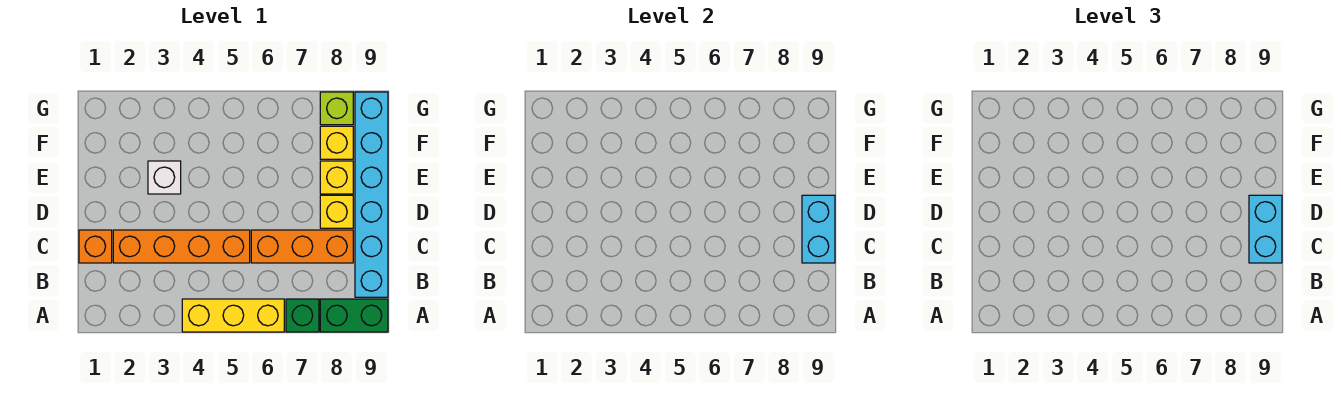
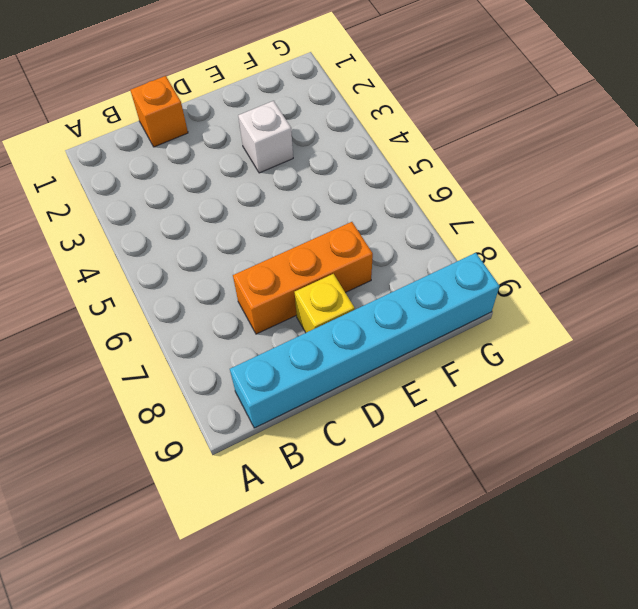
orange 1x3 brick [233,222,373,334] -> orange 1x3 brick turned to [251,230,353,263]
none -> yellow 1x3 brick [182,299,284,332]
none -> green 1x1 brick [286,299,319,332]
none -> green 1x2 brick [320,299,388,332]

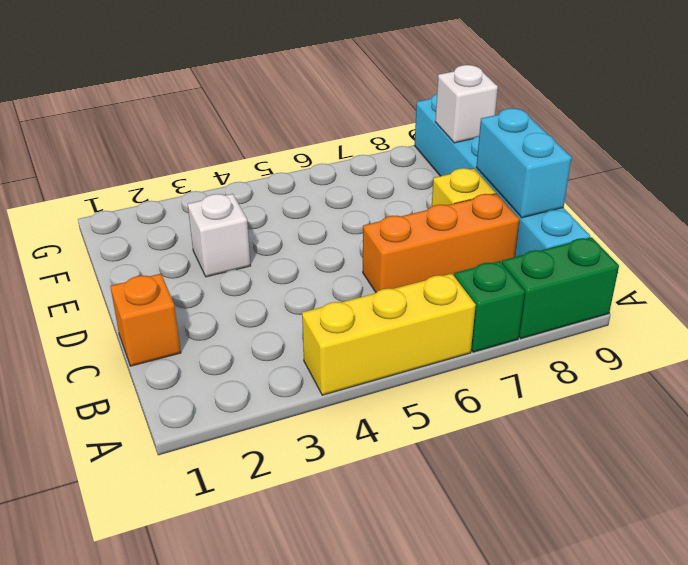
white 1x1 brick [435,65,498,143] -> none
none -> orange 1x4 brick [113,230,250,263]
none -> yellow 1x1 brick [320,161,353,194]
none -> yellow 1x1 brick [320,126,353,159]

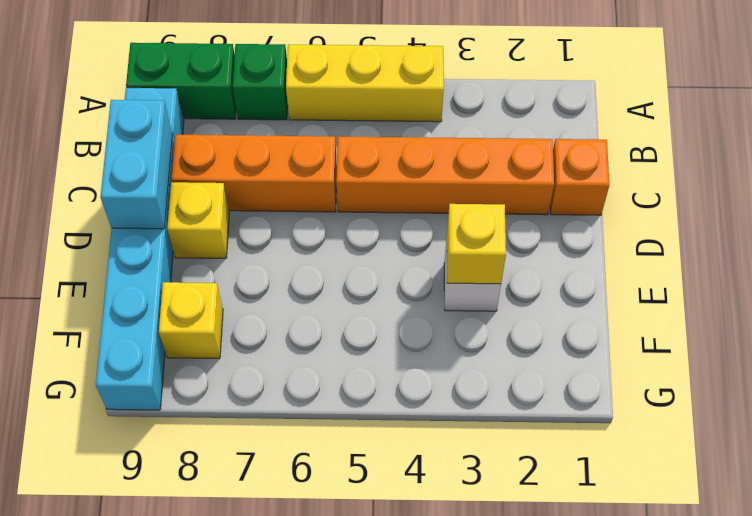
yellow 1x1 brick [447,204,506,284] -> yellow 1x1 brick moved to [320,161,353,194]
none -> lime 1x1 brick [320,92,353,125]
none -> cyan 1x2 brick [1249,195,1282,263]

